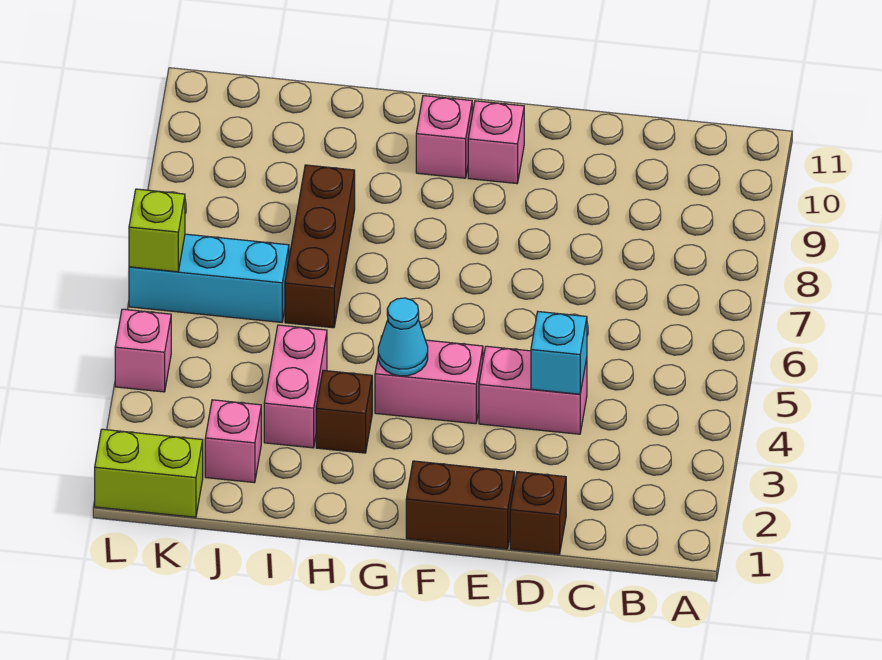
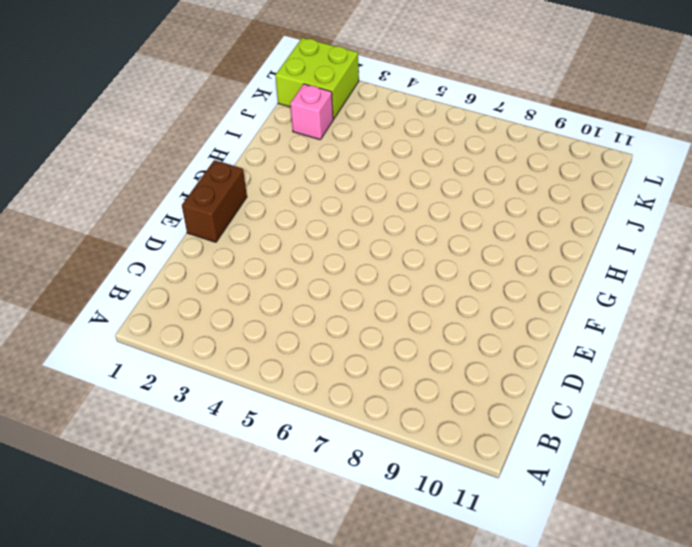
lime 2x2 brick [275,38,359,119] -> lime 1x2 brick [95,429,203,517]
none -> brown 1x1 brick [510,472,566,554]
none -> pink 1x2 brick [479,346,587,434]
none -> pink 1x2 brick [375,336,483,424]

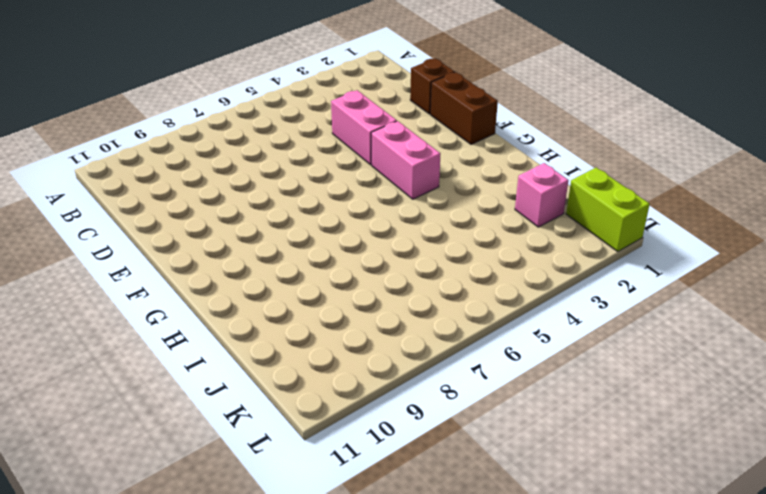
none -> pink 1x1 brick [468,101,524,184]
none -> pink 1x1 brick [416,96,472,178]
none -> brown 1x1 brick [316,370,372,453]

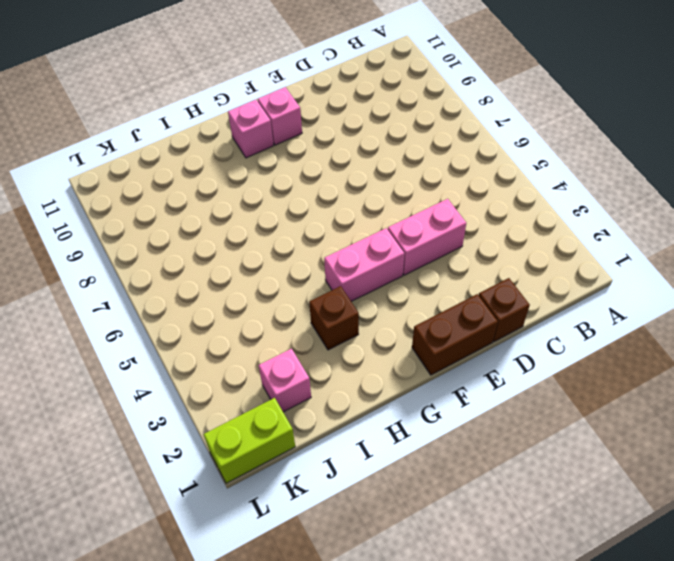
none -> pink 1x2 brick [264,325,327,448]
none -> brown 1x3 brick [285,165,355,328]
none -> cyan 1x3 brick [129,234,289,322]

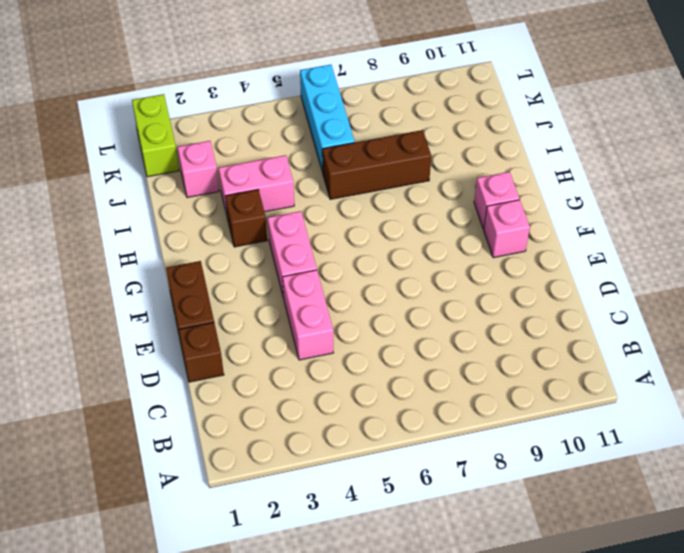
none -> pink 1x1 brick [115,309,171,392]
none -> cyan 1x1 brick [531,312,587,394]
none -> cyan 1x1 cone [378,298,428,376]

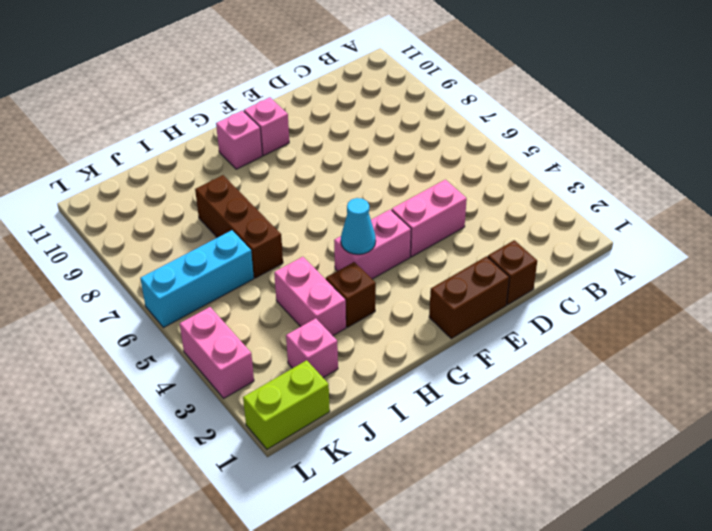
pink 1x2 brick [180,307,254,398] -> pink 1x1 brick [115,309,171,392]
none -> cyan 1x1 brick [531,312,587,394]
none -> lime 1x1 brick [129,189,185,272]

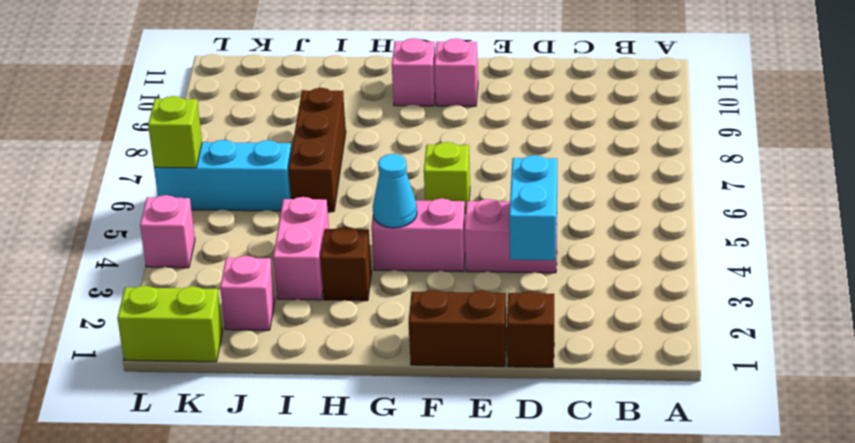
cyan 1x2 brick [509,155,557,260] -> cyan 1x1 brick [531,312,587,394]
lime 1x1 brick [424,142,470,213] -> none

